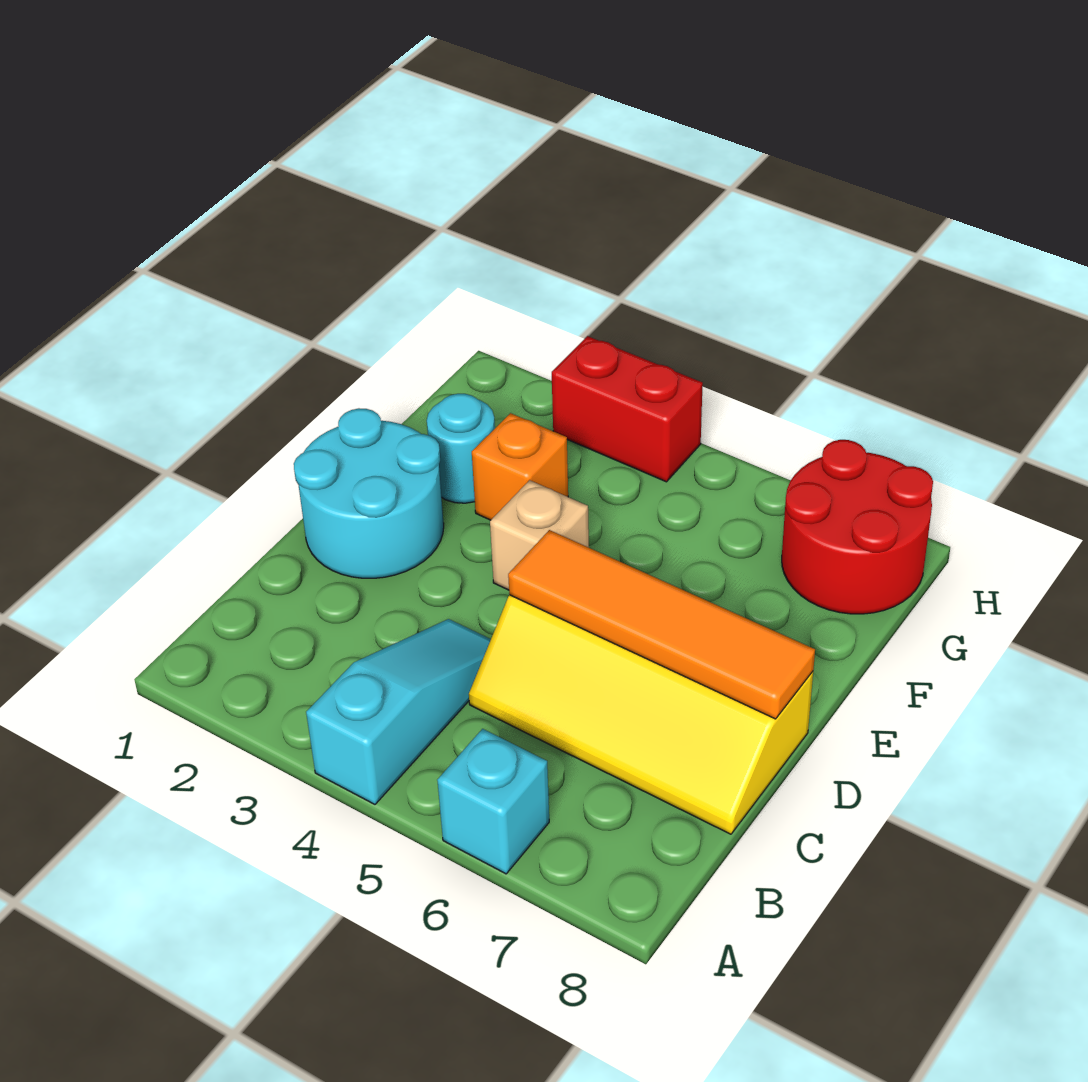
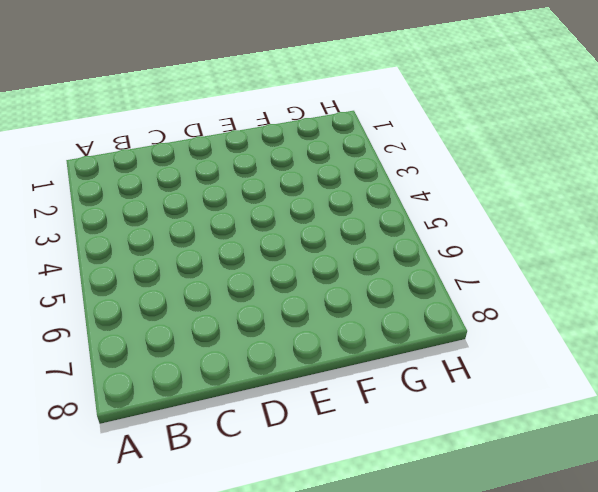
none -> cyan 1x3 slope [306,619,491,804]
none -> cyan 1x1 brick [437,729,549,874]

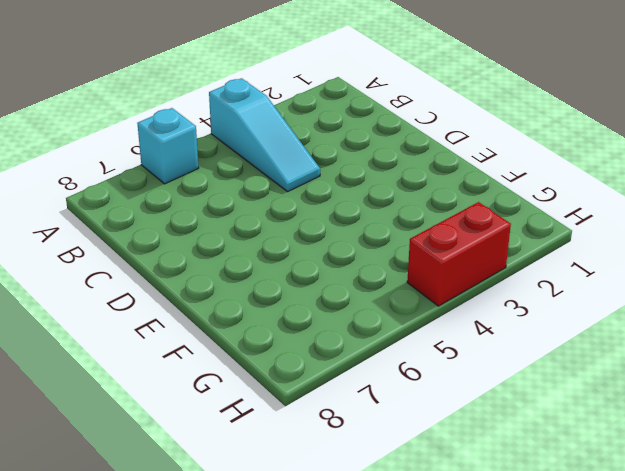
none -> yellow 2x4 slope [469,595,813,834]
none -> cyan 2x2 round brick [294,408,444,578]

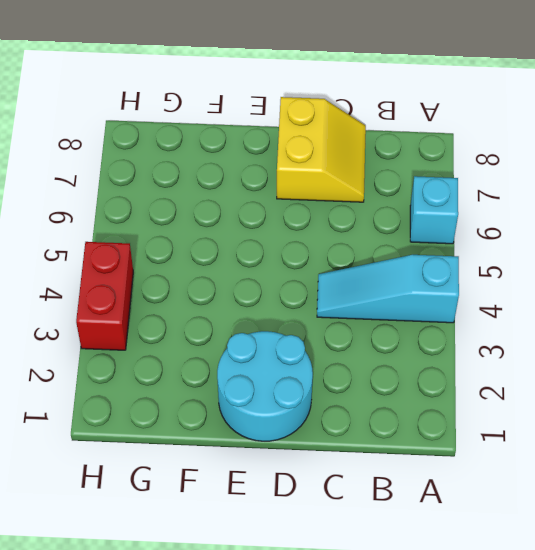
yellow 2x2 slope [277,97,366,202] -> yellow 2x4 slope [469,595,813,834]
none -> tan 1x1 brick [490,480,589,590]
none -> cyan 1x1 round brick [427,394,495,503]

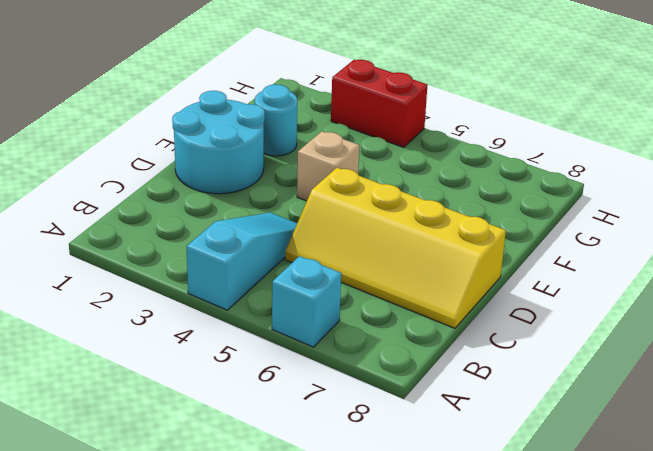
none -> orange 1x1 brick [472,413,568,520]
none -> red 2x2 round brick [782,440,933,614]

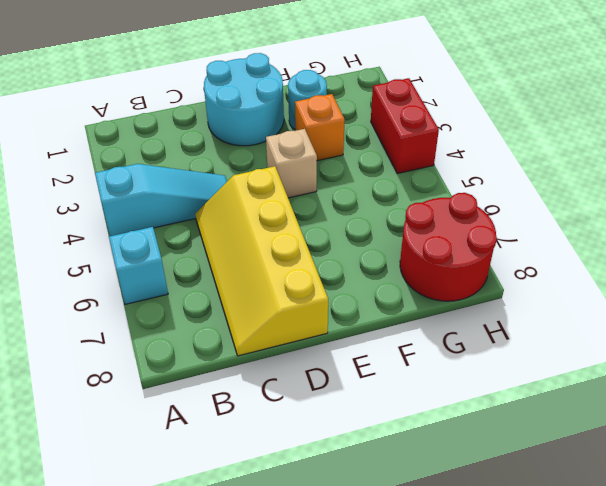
none -> orange 1x4 tile [508,530,815,719]

